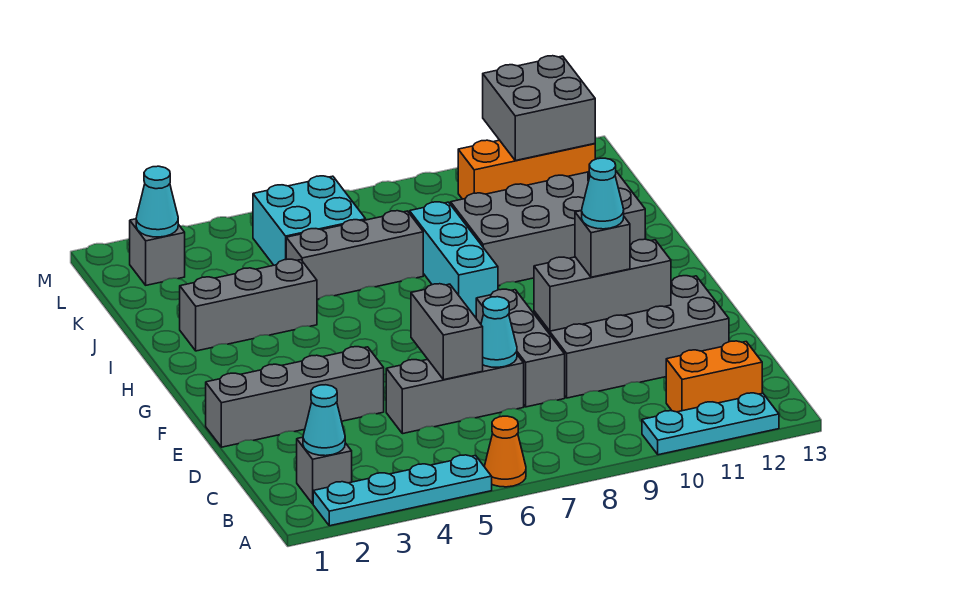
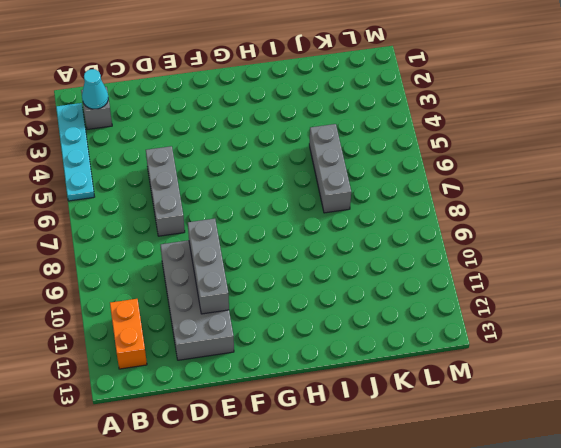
none -> orange 1x1 cone [484,416,526,487]
none -> cyan 1x3 plate [642,393,779,455]
none -> grey 1x3 brick [476,289,565,407]

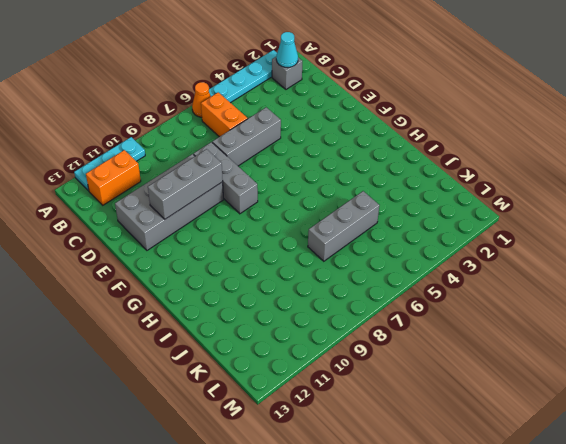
orange 1x2 brick [201,92,248,137] -> none
none -> grey 1x4 brick [206,347,384,447]
none -> cyan 1x3 brick [410,202,498,316]
none -> grey 1x3 brick [180,259,317,351]

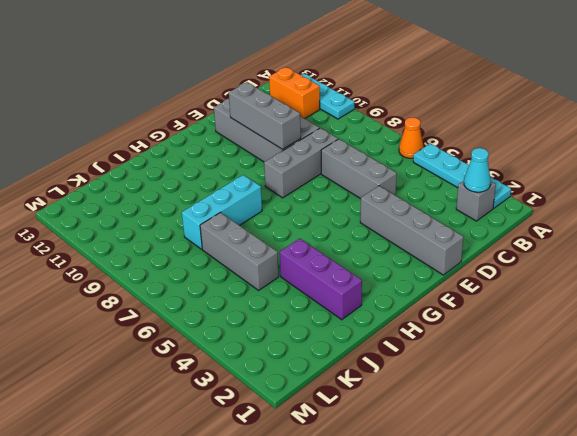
purple 1x3 brick [280,238,362,320] -> grey 1x3 brick [180,259,317,351]
none -> grey 2x4 brick [451,171,645,286]
none -> cyan 2x2 brick [253,176,366,265]
none -> grey 1x1 brick [130,219,185,285]

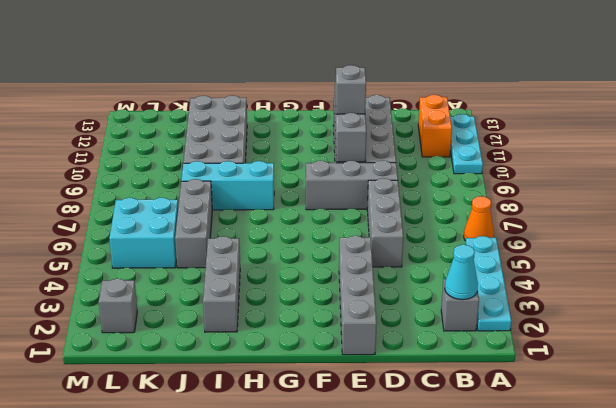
none -> orange 1x3 brick [458,140,595,199]
none -> grey 1x2 brick [411,284,483,380]
none -> cyan 1x1 cone [481,297,517,367]

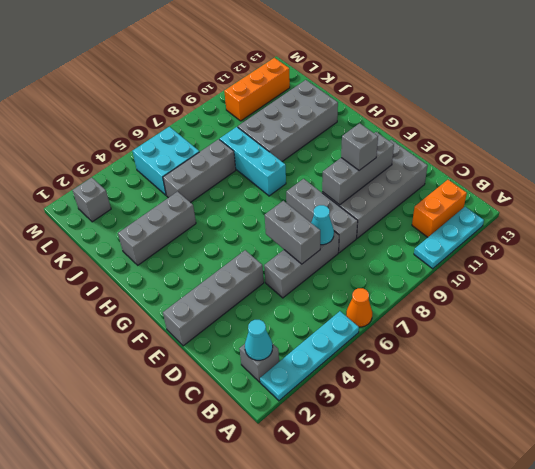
none -> cyan 1x1 cone [136,166,178,237]
none -> grey 2x2 brick [483,56,595,161]
none -> cyan 1x1 cone [582,158,624,229]

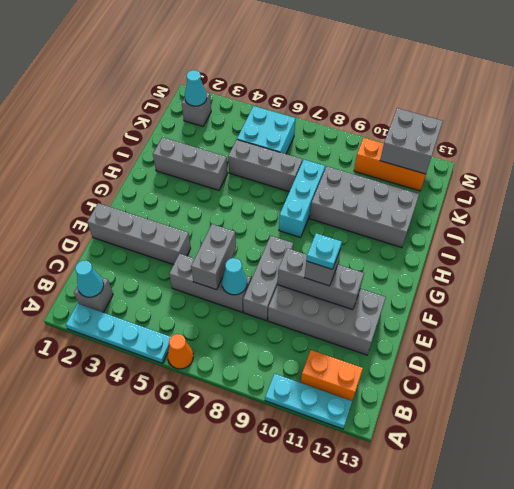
cyan 1x1 plate [306,233,342,269] -> cyan 1x1 cone [582,158,624,229]

